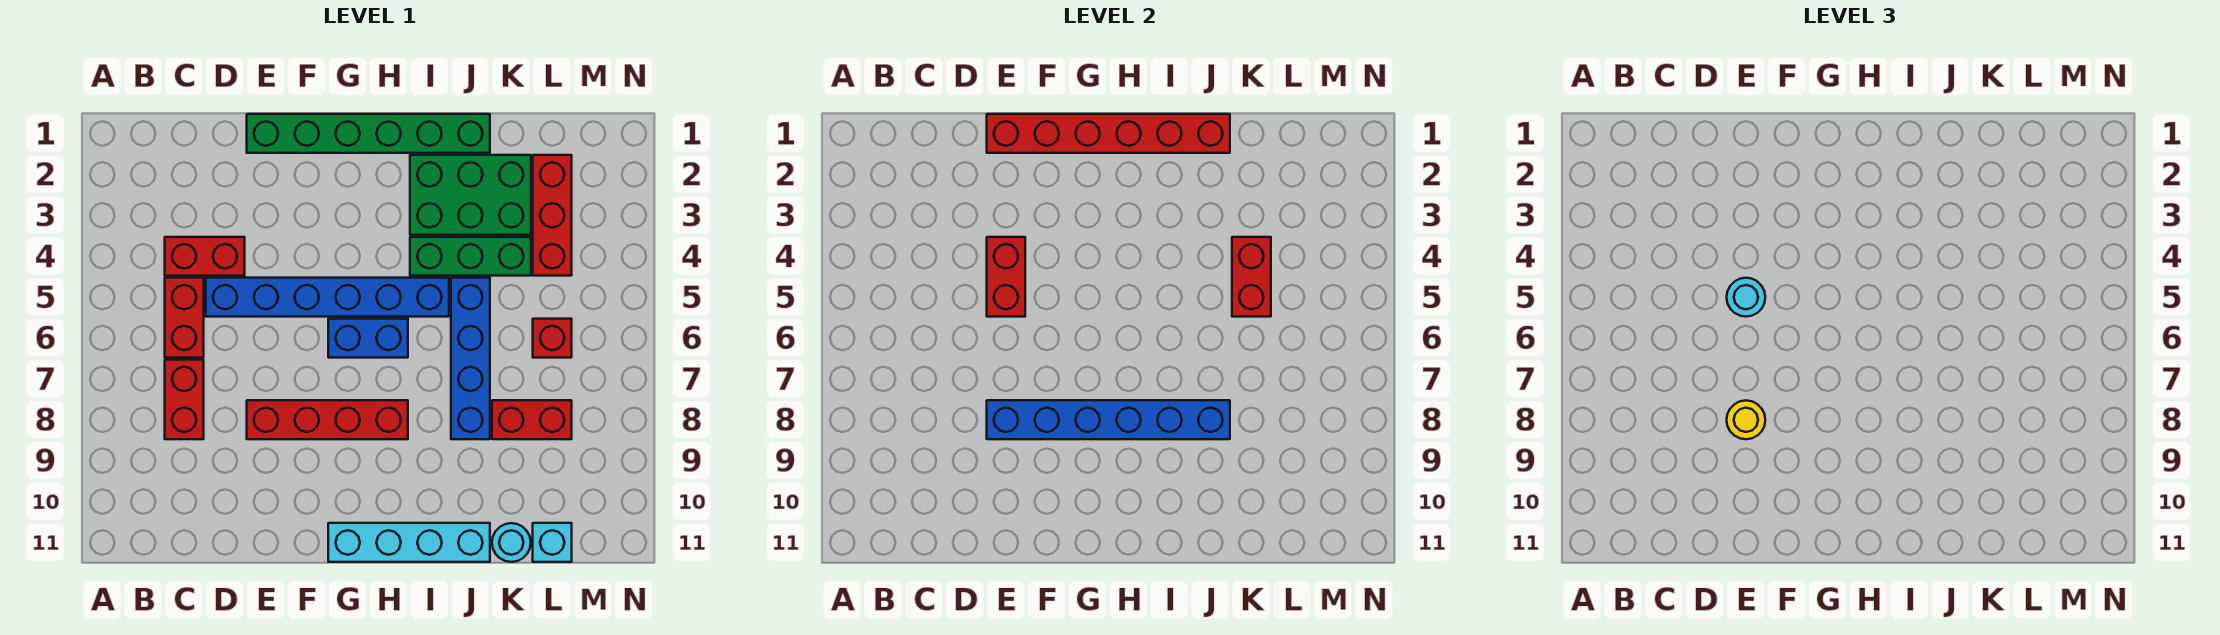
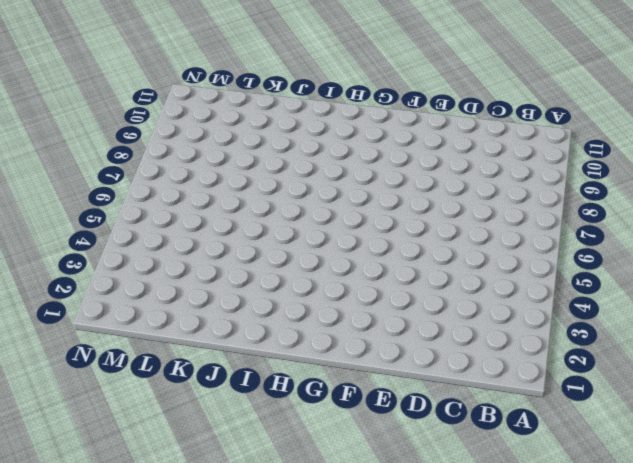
none -> red 1x2 brick [165,237,245,276]
none -> red 1x2 brick [165,278,204,358]
none -> red 1x2 brick [165,360,204,439]

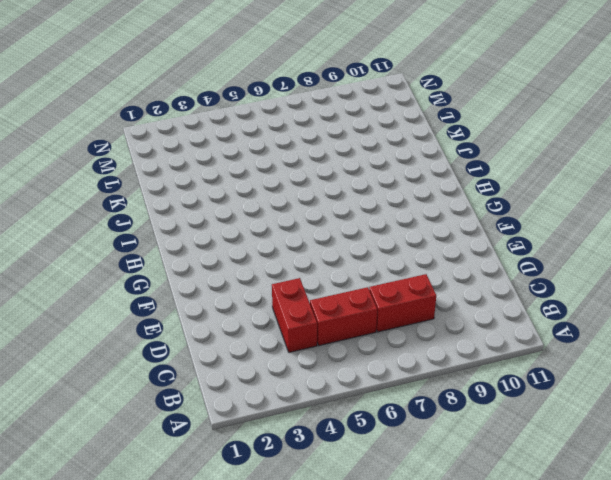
none -> blue 1x6 brick [206,278,449,317]
none -> green 1x6 brick [247,114,490,153]
none -> red 1x4 brick [247,400,408,439]

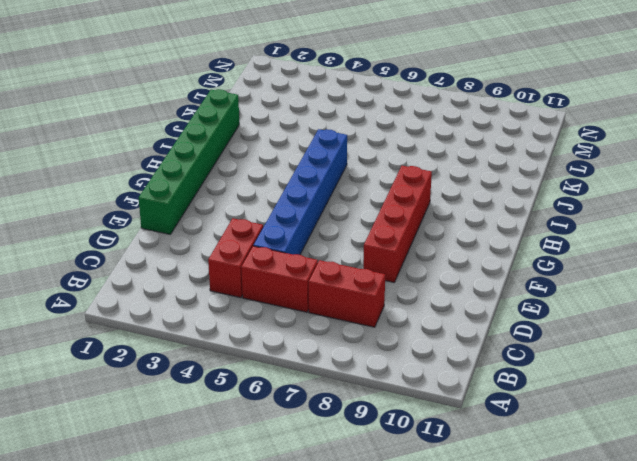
none -> blue 1x2 brick [328,319,408,358]
none -> cyan 1x4 brick [328,523,490,562]
none -> green 2x3 brick [410,155,531,235]

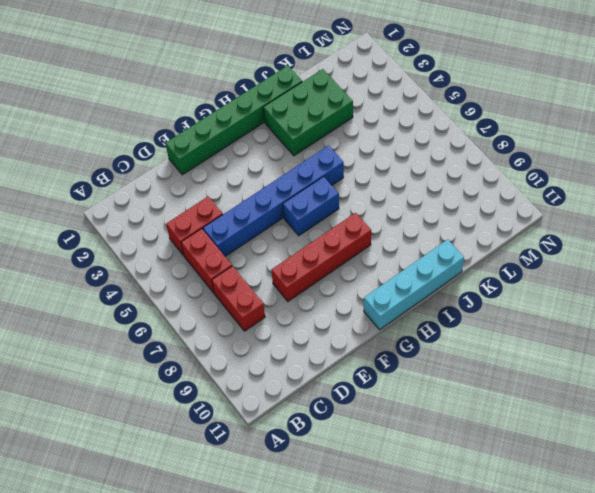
none -> green 1x3 brick [410,237,531,276]
none -> blue 1x4 brick [451,278,490,439]
none -> red 1x2 brick [492,400,572,439]

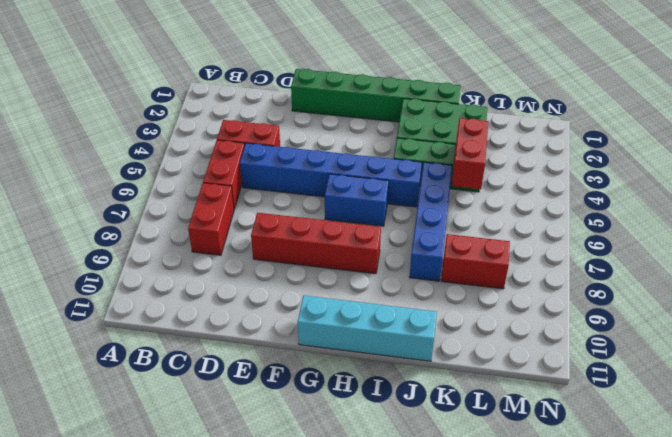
none -> cyan 1x1 round brick [492,523,531,562]
none -> red 1x3 brick [533,155,572,276]
none -> red 1x1 brick [533,319,572,358]

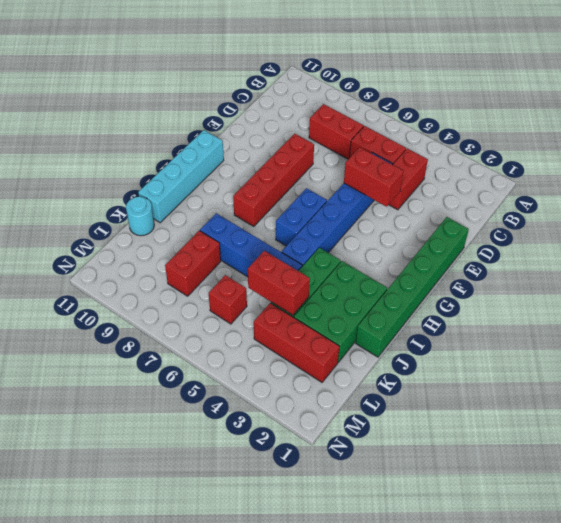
none -> cyan 1x1 brick [533,523,572,562]
none -> red 1x6 brick [987,114,1230,153]
none -> blue 1x6 brick [987,400,1230,439]

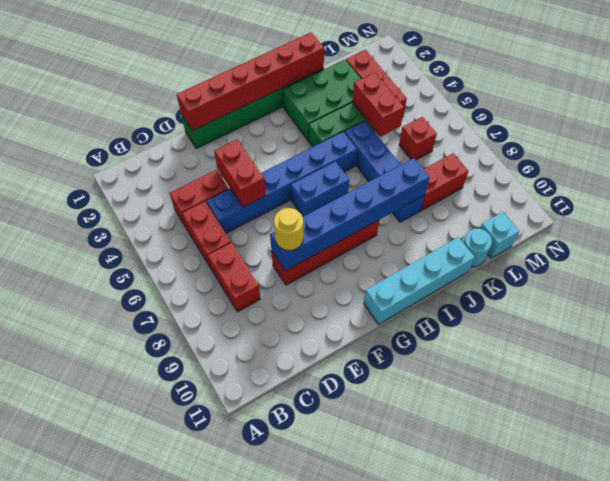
none -> cyan 1x1 round brick [1727,278,1765,317]

